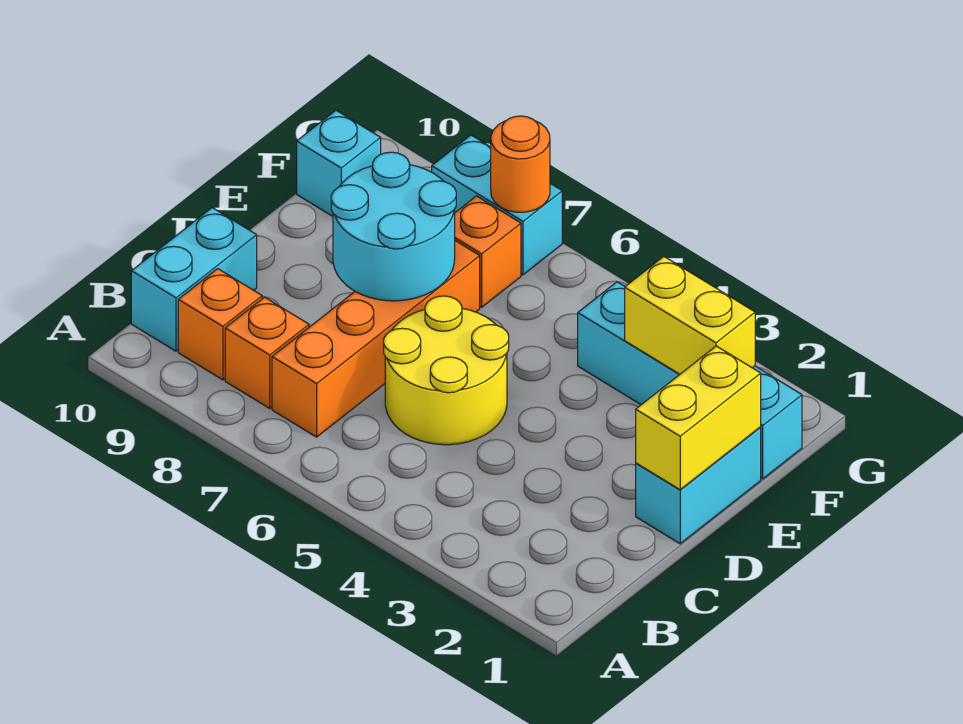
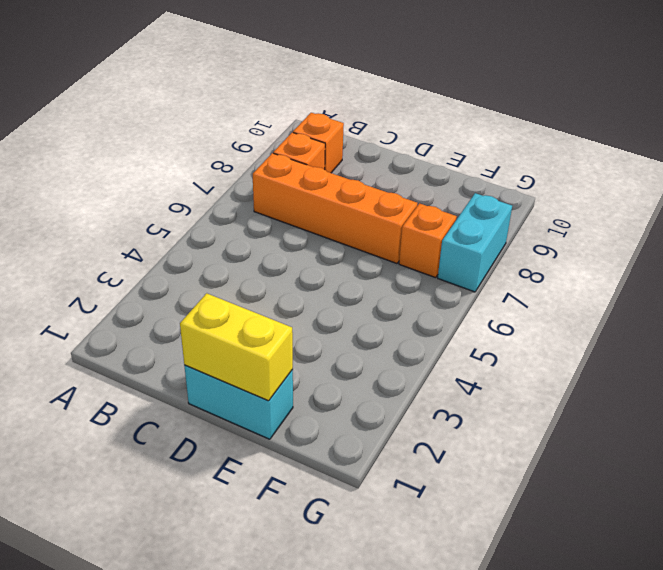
none -> cyan 1x2 brick [131,208,257,351]
none -> yellow 2x2 round brick [384,296,509,445]
none -> cyan 1x4 brick [578,282,802,479]

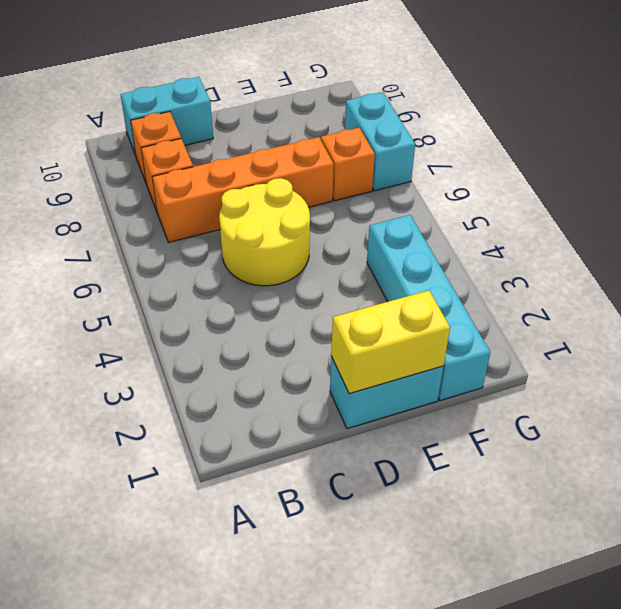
none -> cyan 1x1 brick [297,110,381,216]
none -> cyan 2x2 round brick [331,152,456,301]
none -> yellow 1x2 brick [625,257,755,374]

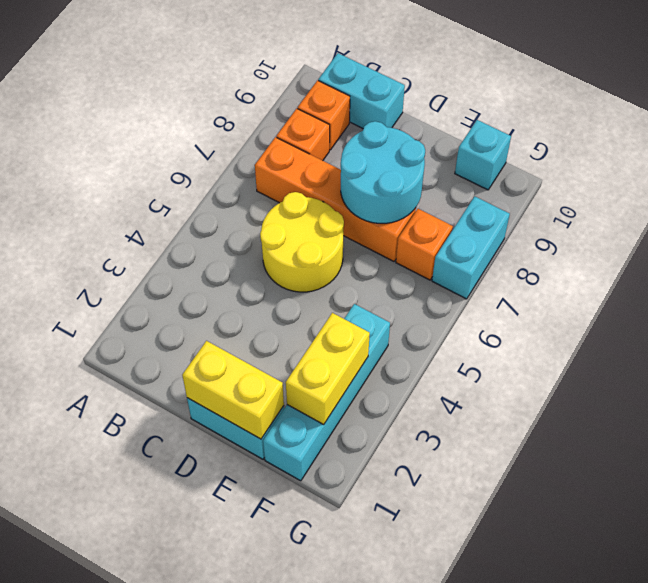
none -> orange 1x1 round brick [491,116,550,212]

